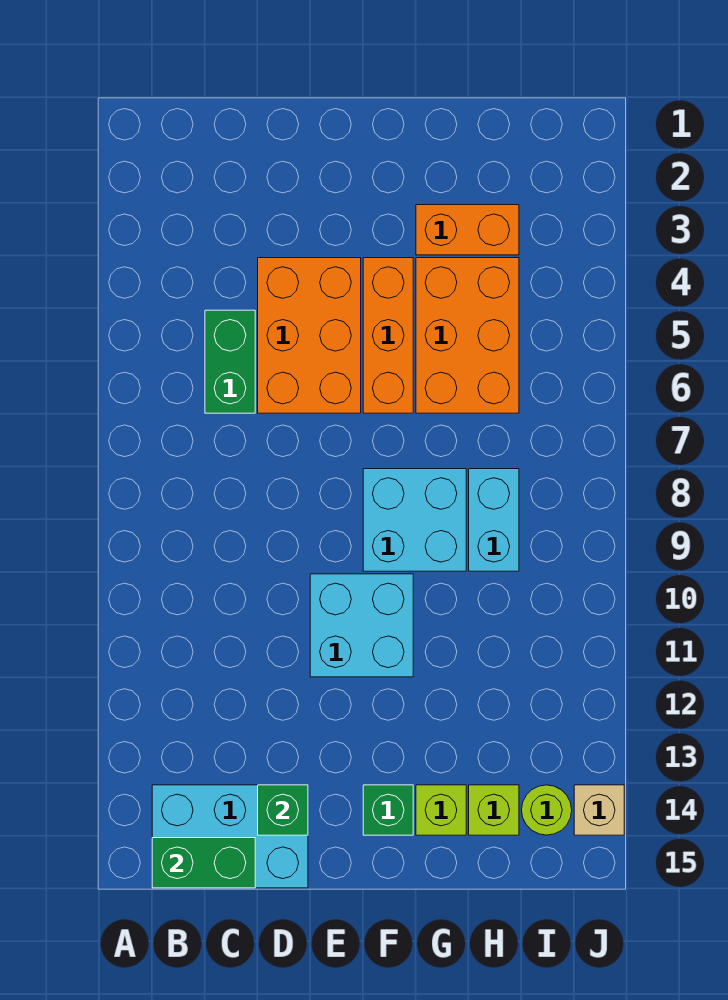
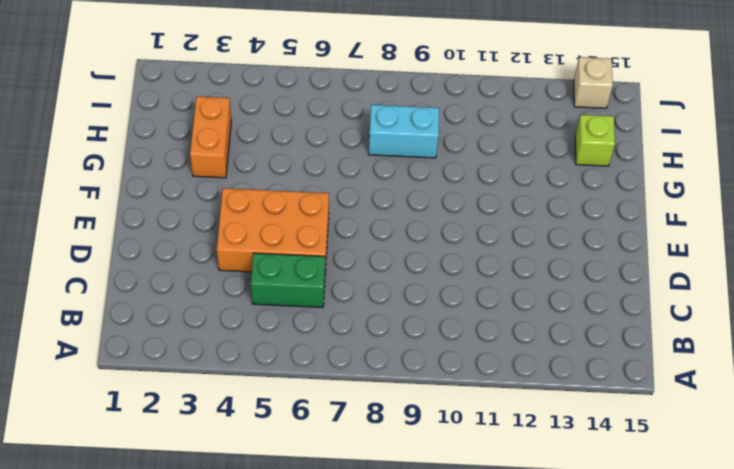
none -> cyan 2x3 brick [152,785,308,888]
none -> cyan 2x2 brick [310,574,413,677]
none -> orange 1x3 brick [363,258,413,413]

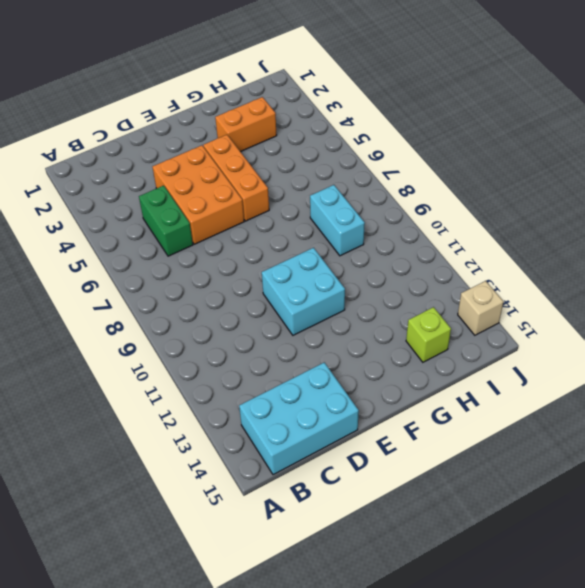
none -> cyan 2x2 brick [363,469,466,571]
none -> green 1x1 brick [363,785,413,835]
none -> orange 2x3 brick [416,258,519,413]

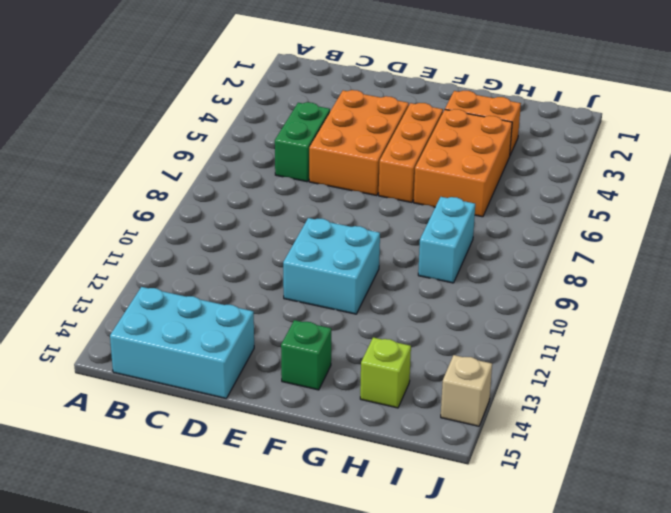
none -> cyan 2x2 brick [363,469,466,571]
none -> lime 1x1 brick [416,785,466,835]
none -> lime 1x1 round brick [522,785,572,835]

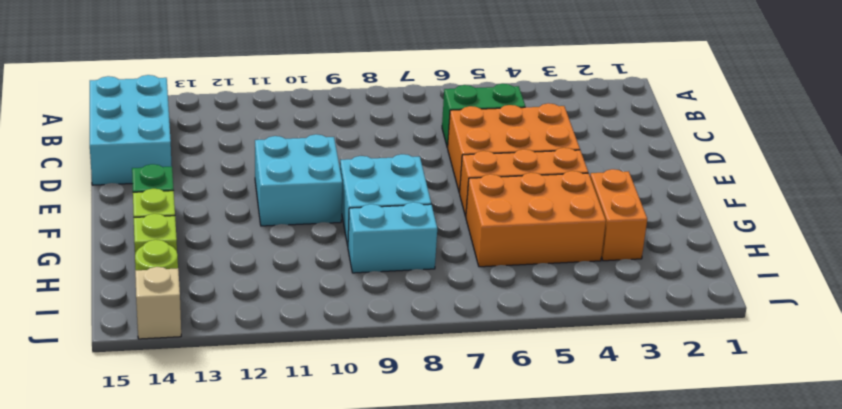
none -> green 1x2 brick [152,838,255,888]
none -> green 1x1 brick [258,785,308,835]

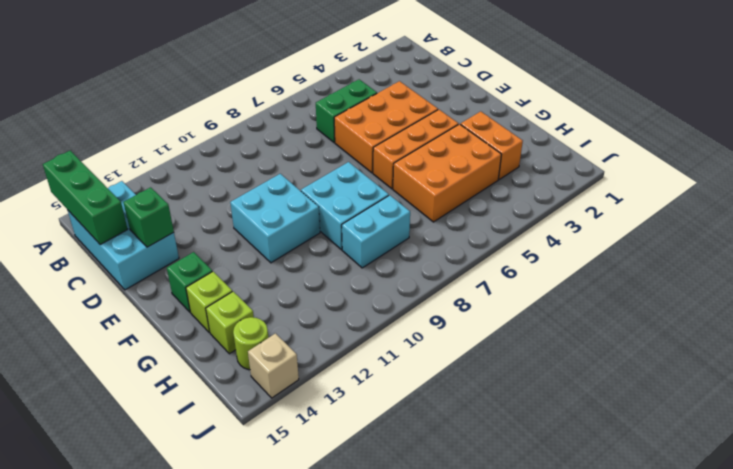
green 1x3 brick [43,151,128,245] -> green 1x2 brick [152,838,255,888]

